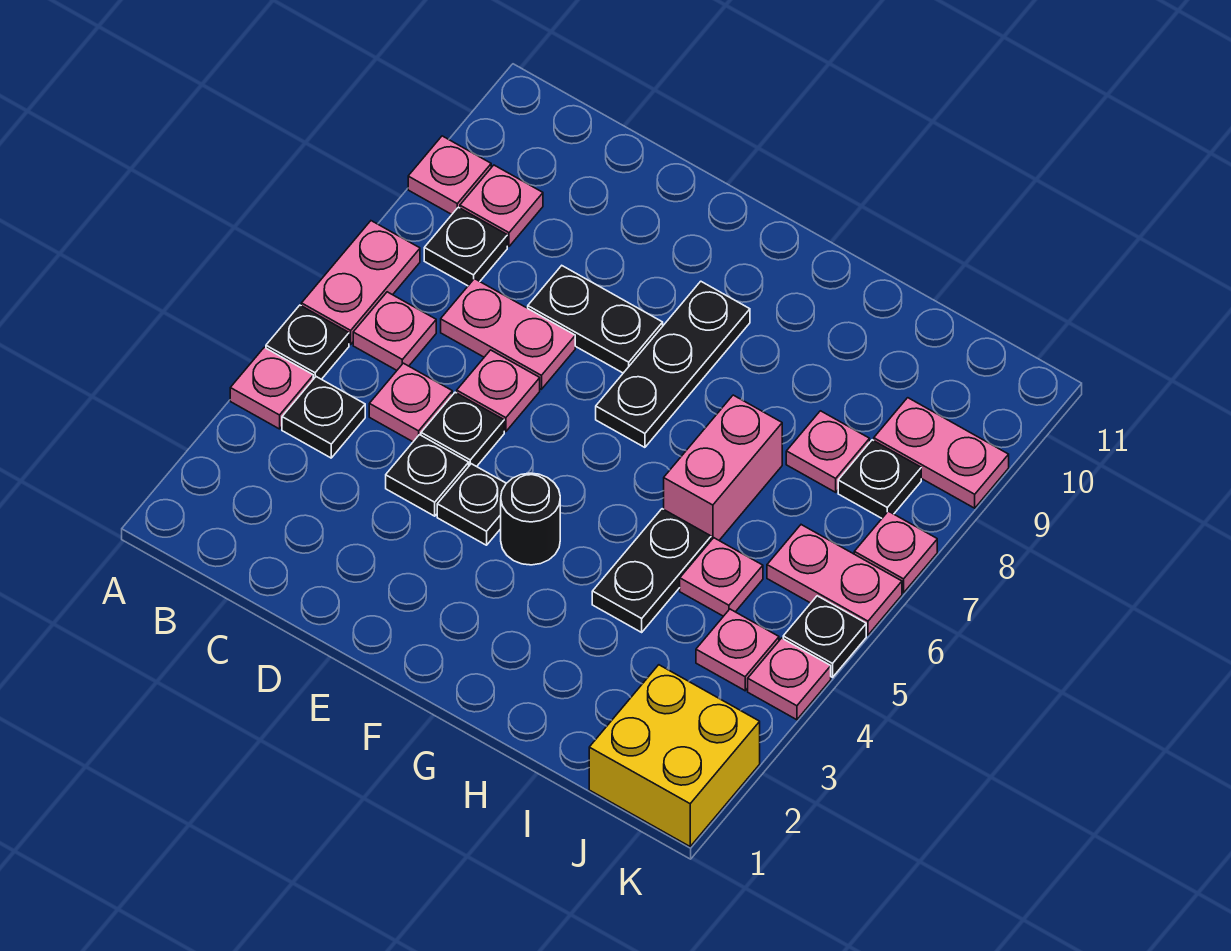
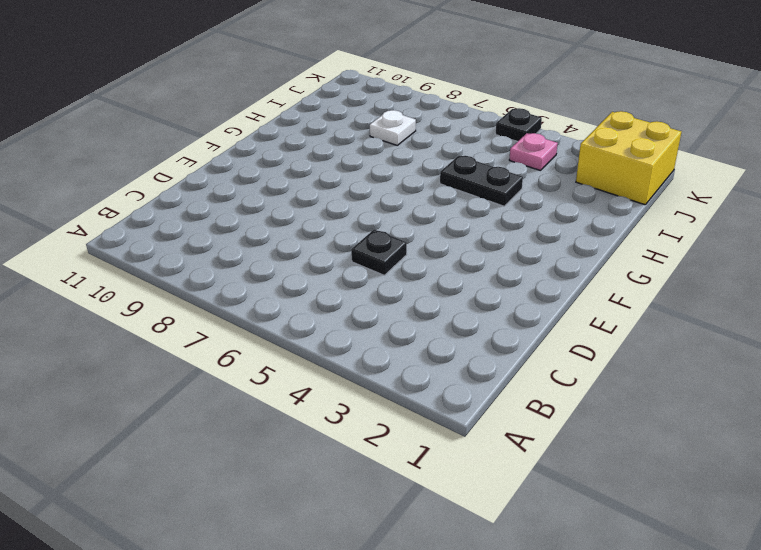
white 1x1 plate [370,110,416,145] -> pink 1x1 plate [786,411,870,492]
none -> pink 1x1 plate [230,347,313,429]
none -> black 1x1 plate [266,305,349,379]
none -> pink 1x2 plate [301,221,420,344]

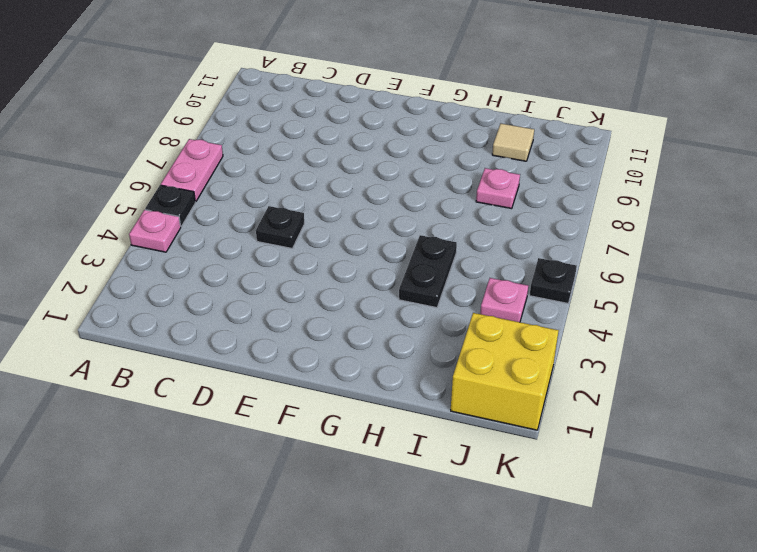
tan 1x1 tile [492,124,534,161] -> none
none -> pink 1x1 plate [408,136,491,214]
none -> black 1x1 plate [282,377,365,458]
none -> pink 1x1 plate [353,292,436,370]

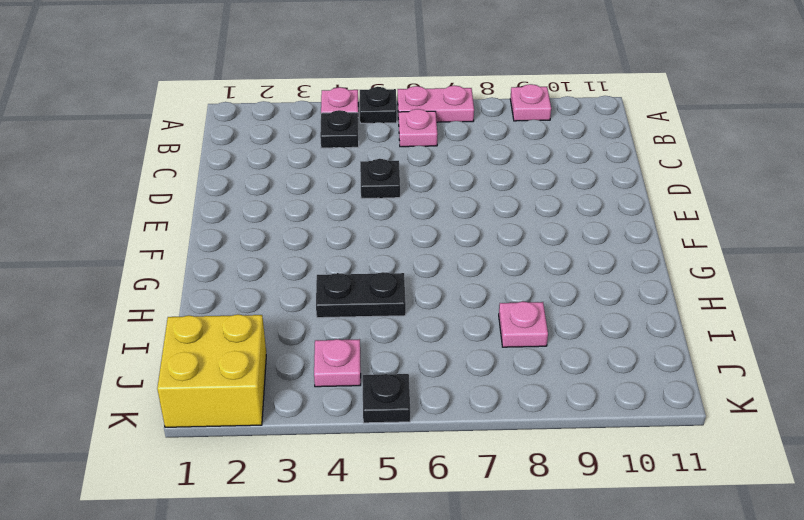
none -> black 1x1 plate [424,207,507,286]
none -> pink 1x1 plate [460,165,543,246]
none -> pink 1x1 plate [369,363,452,442]

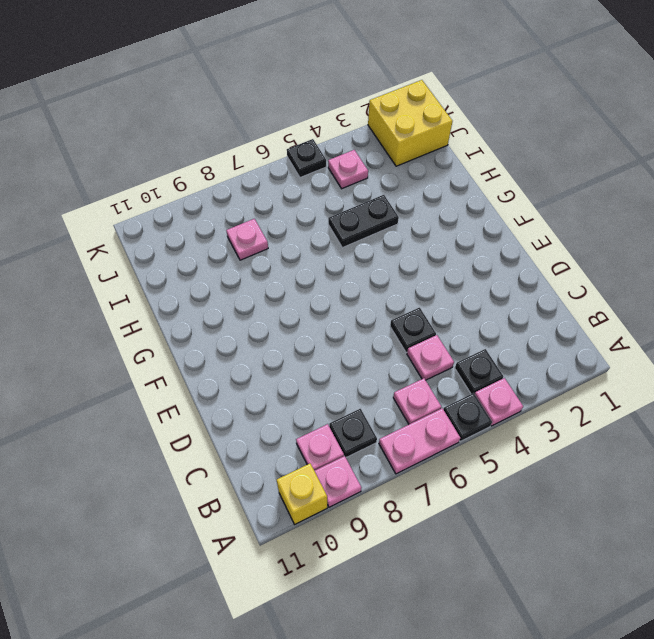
yellow 1x1 brick [277,464,327,524] -> none
none -> pink 1x2 plate [441,279,575,389]
none -> black 1x1 plate [386,435,469,516]
none -> pink 1x1 plate [457,350,540,432]

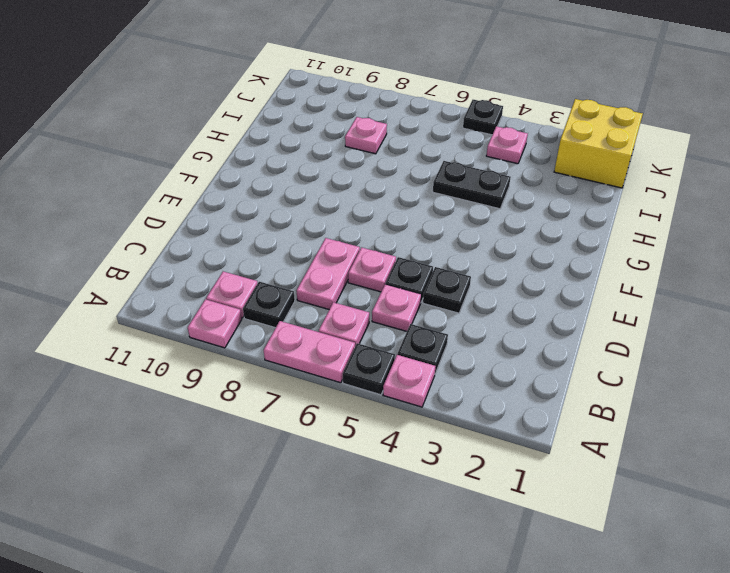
none -> black 1x2 plate [528,266,663,373]
none -> black 1x1 plate [437,464,506,545]
none -> black 1x1 round brick [501,473,560,565]

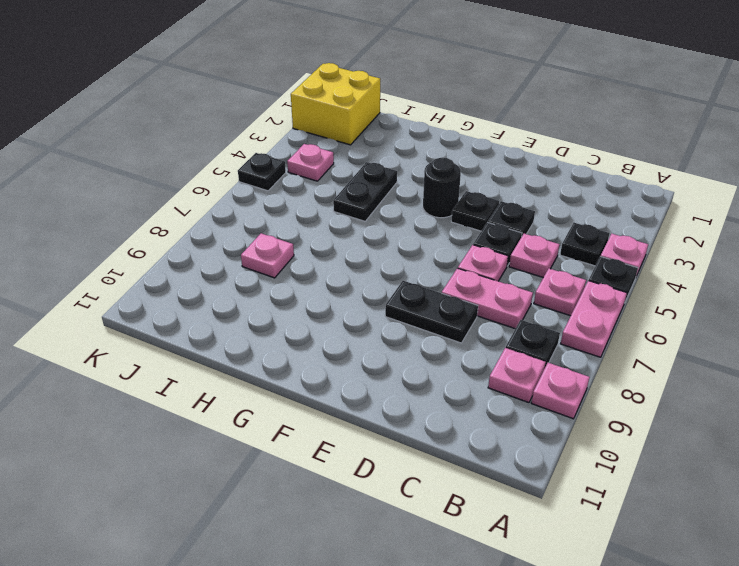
none -> black 1x3 plate [596,281,750,447]
none -> pink 1x2 brick [664,395,782,540]
none -> pink 1x1 plate [680,538,763,616]

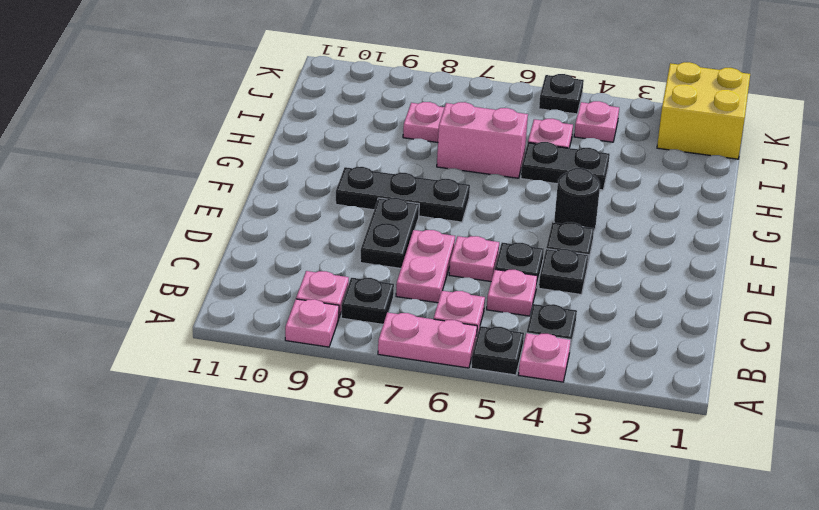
none -> pink 1x2 plate [767,525,902,635]
none -> black 1x1 plate [838,440,921,518]
none -> pink 1x2 plate [874,398,1009,508]

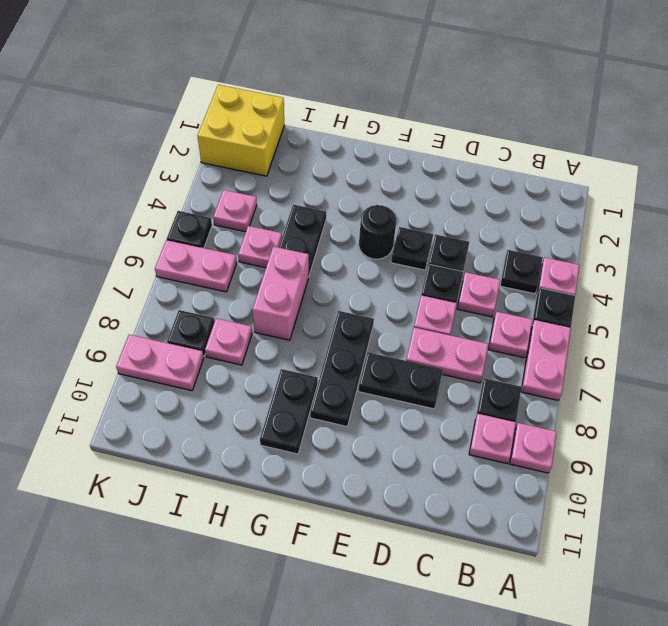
black 1x2 plate [260,369,318,454] -> none
none -> pink 1x1 plate [748,638,831,720]
none -> pink 1x1 plate [854,511,937,593]

